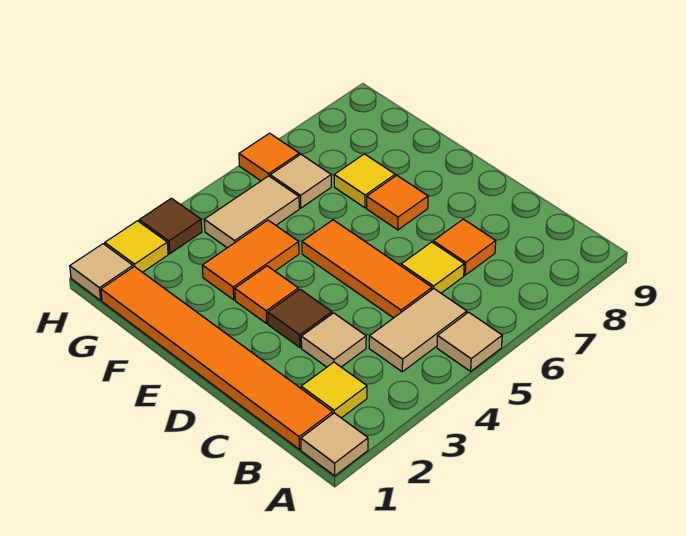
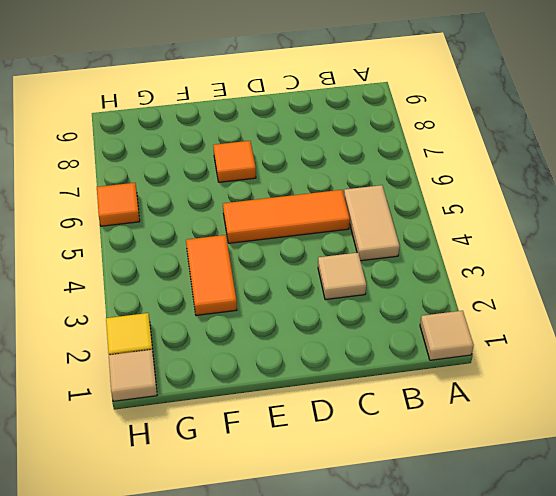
none -> tan 1x1 tile [437,312,502,371]
none -> orange 1x6 tile [101,267,333,449]
none -> yellow 1x1 tile [301,362,367,418]

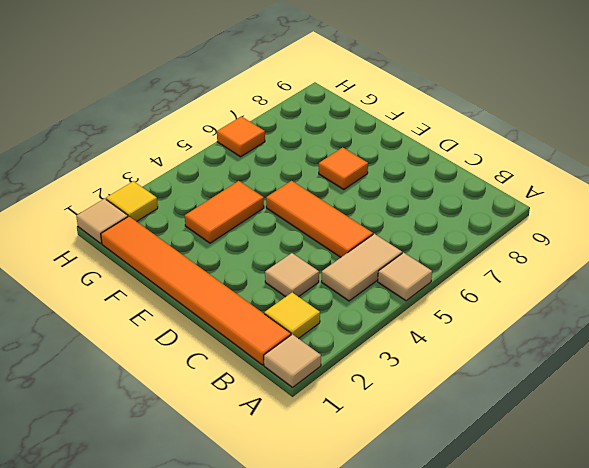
none -> yellow 1x1 tile [401,242,464,293]
none -> orange 1x1 tile [433,219,496,275]
none -> brown 1x1 tile [268,289,332,348]

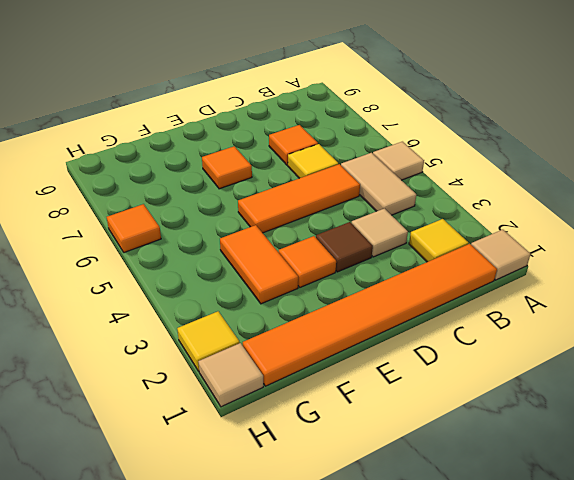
none -> yellow 1x1 tile [334,154,395,208]
none -> tan 1x2 tile [204,176,299,248]
none -> tan 1x1 tile [270,154,331,208]

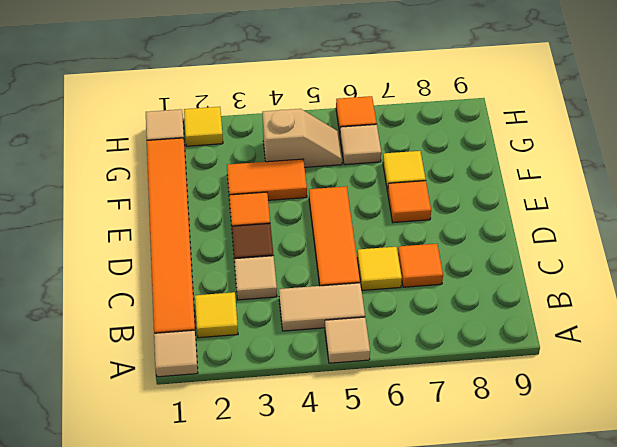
tan 1x2 slope [262,109,342,167] -> tan 1x2 tile [204,176,299,248]
none -> brown 1x1 tile [139,198,202,254]

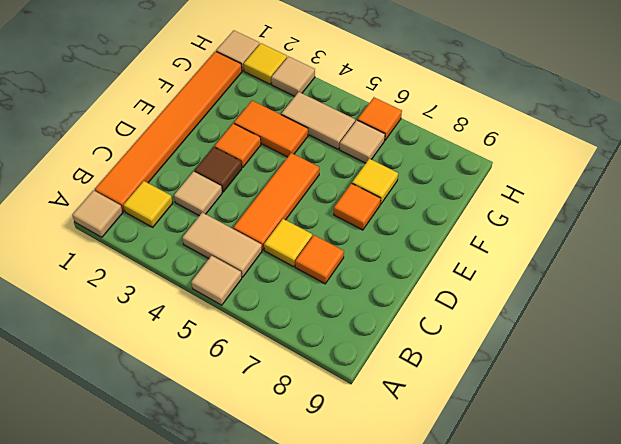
tan 1x1 tile [271,56,315,96] -> brown 1x1 tile [139,198,202,254]

